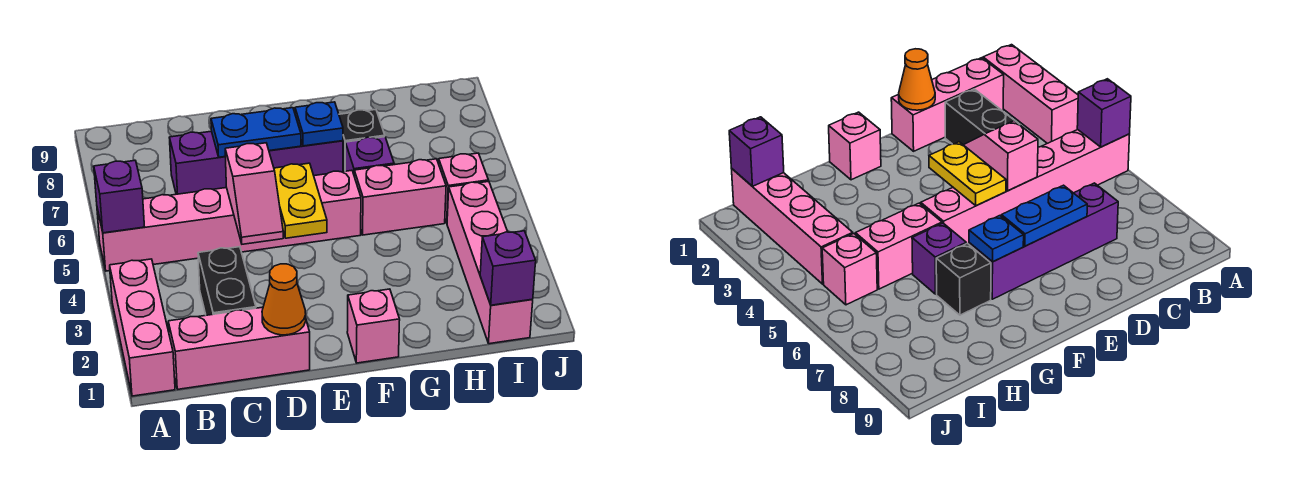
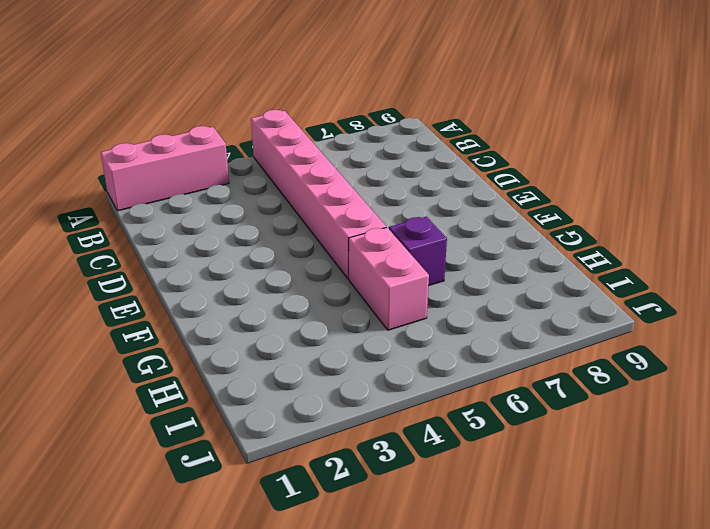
none -> pink 1x3 brick [168,307,310,389]
none -> black 1x2 brick [198,247,256,315]
none -> purple 1x4 brick [169,131,343,194]

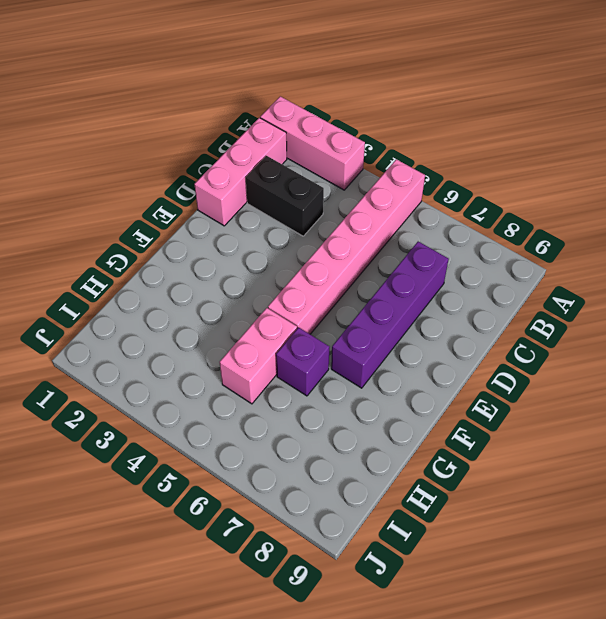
none -> pink 1x1 brick [347,289,400,363]
none -> black 1x1 brick [339,109,385,172]
none -> pink 1x4 brick [447,181,533,344]

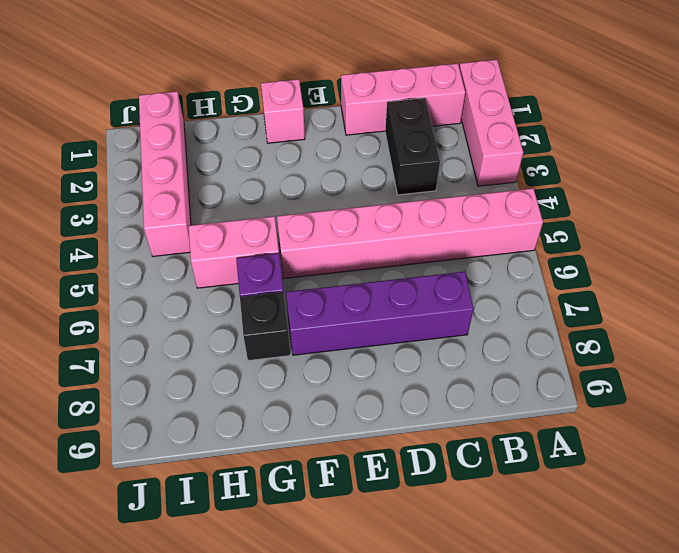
none -> pink 1x1 brick [439,153,488,223]
none -> purple 1x1 brick [94,160,144,233]
none -> orange 1x1 cone [262,264,306,335]

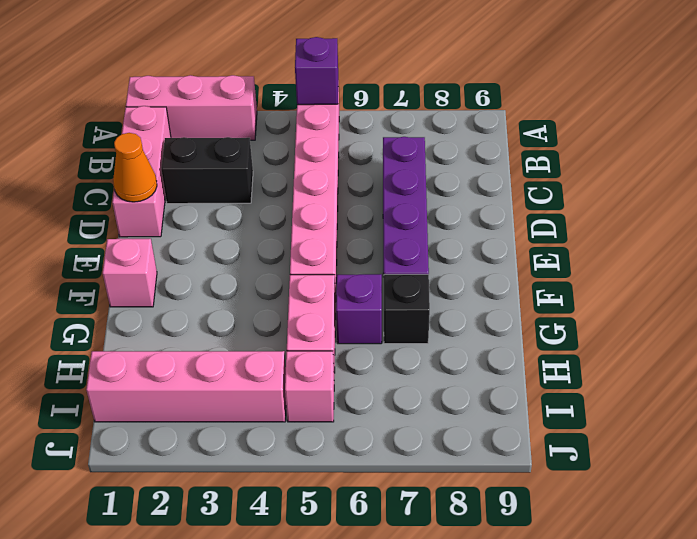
none -> pink 1x2 slope [225,143,283,244]
none -> blue 1x2 plate [211,108,301,157]
none -> yellow 1x2 plate [274,163,327,238]

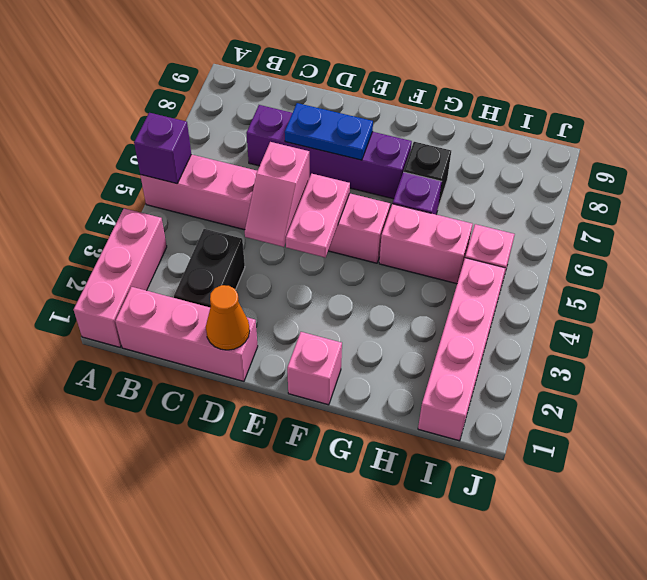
pink 1x2 plate [286,174,350,258] -> yellow 1x2 plate [274,163,327,238]
none -> blue 1x1 plate [295,102,343,146]
none -> purple 1x1 brick [480,231,536,305]

